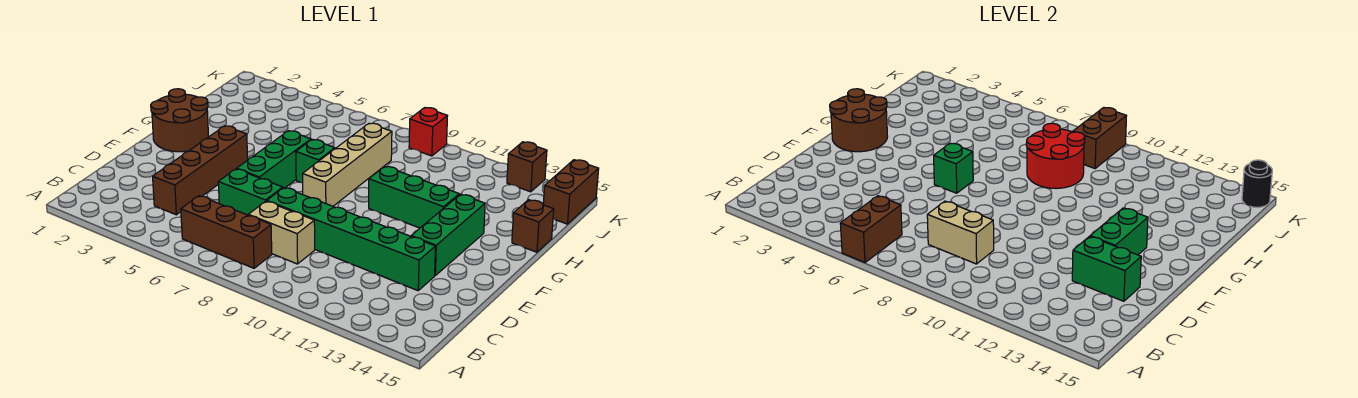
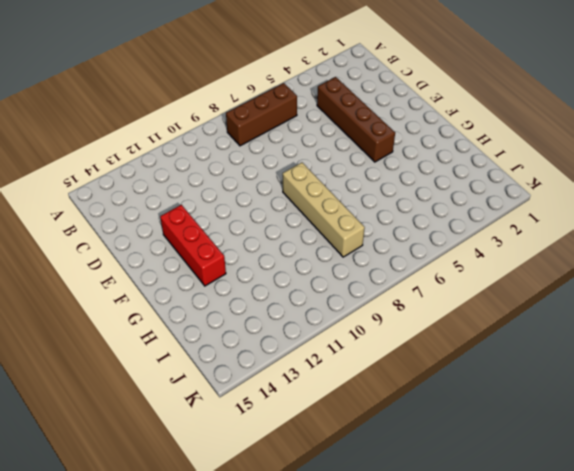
red 1x3 brick [160,205,226,286] -> green 1x3 brick [411,194,485,275]
none -> tan 1x2 brick [249,201,315,264]
none -> green 1x2 brick [218,169,283,215]
none -> green 1x6 brick [267,188,436,291]

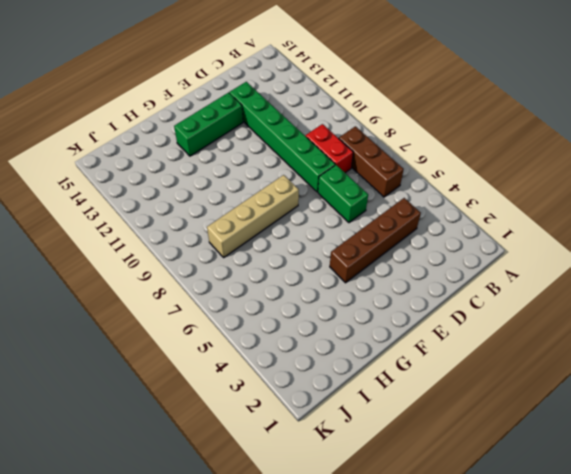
red 1x2 brick [306,124,353,173] -> tan 1x2 brick [249,201,315,264]
none -> green 1x3 brick [237,131,311,188]
none -> brown 2x2 round brick [151,89,209,152]
none -> green 1x1 brick [296,139,335,183]

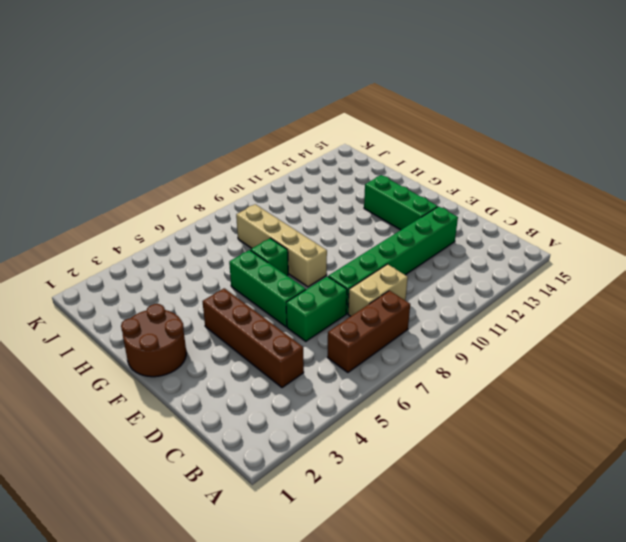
none -> green 1x3 brick [369,166,459,228]
none -> brown 1x1 brick [512,200,554,252]
none -> brown 1x2 brick [543,160,599,224]

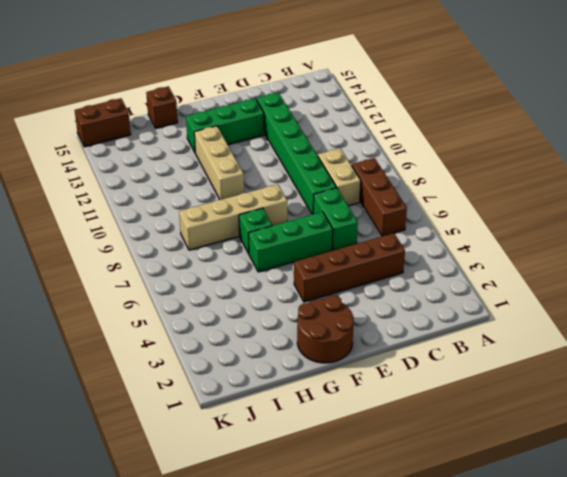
tan 1x3 brick [194,126,244,200] -> green 1x3 brick [369,166,459,228]
none -> red 1x1 brick [409,108,447,156]
none -> brown 1x1 brick [507,142,547,192]
none -> brown 1x2 brick [840,196,902,263]

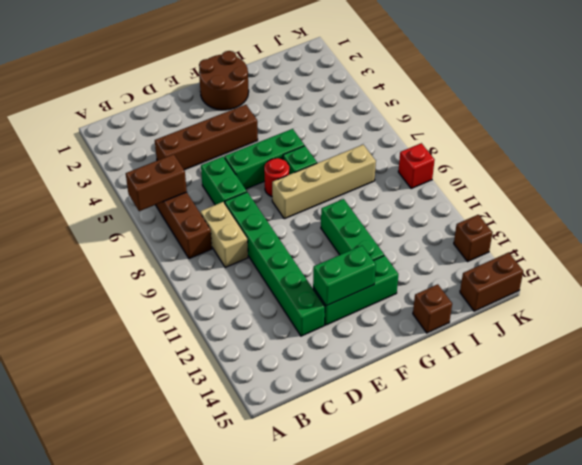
red 1x1 round brick [264,158,289,197] -> none
none -> tan 1x2 brick [927,201,994,264]
none -> green 1x2 brick [1072,236,1141,301]
none -> brown 2x2 round brick [830,89,888,152]

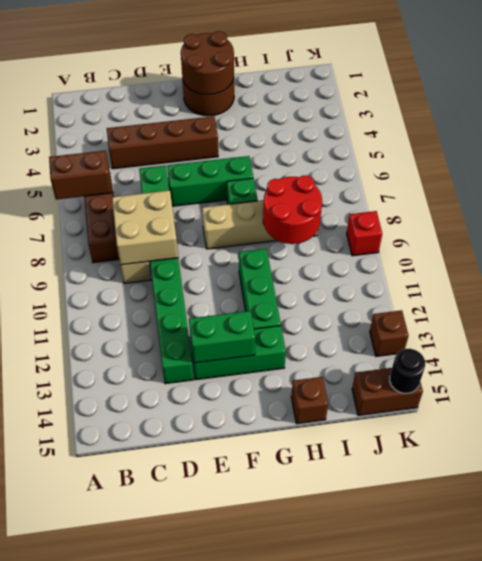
tan 2x2 brick [112,190,178,265] -> tan 1x2 brick [927,201,994,264]
none -> green 1x2 brick [1072,236,1141,301]
none -> green 1x1 brick [934,143,973,193]
none -> brown 1x2 brick [1073,108,1126,168]

